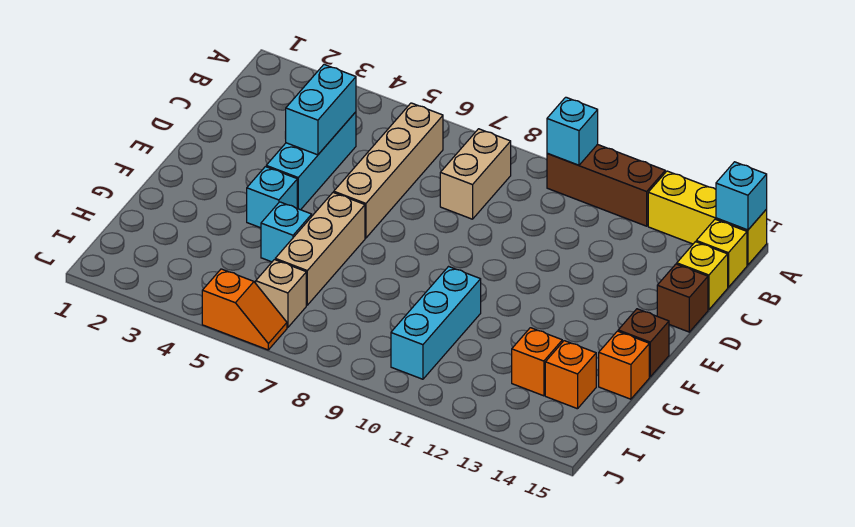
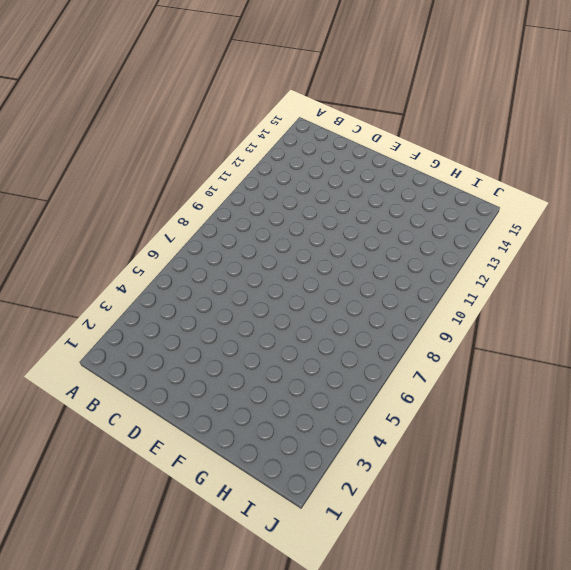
none -> brown 1x3 brick [547,144,665,226]
none -> yellow 1x3 brick [648,171,767,265]
none -> tan 1x4 brick [334,103,443,238]

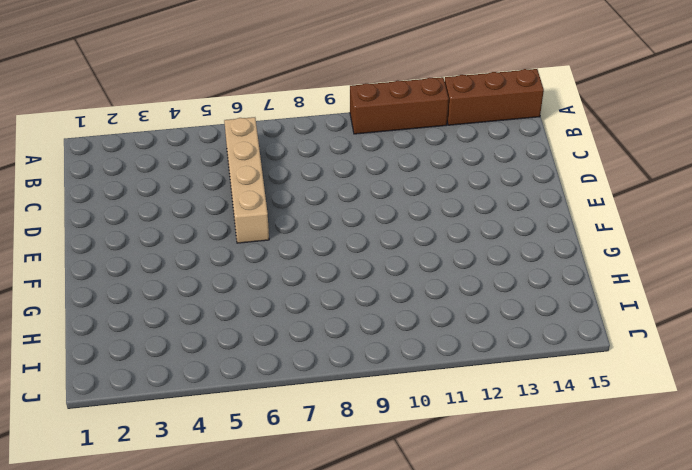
brown 1x3 brick [445,69,544,125] -> yellow 1x3 brick [648,171,767,265]
none -> tan 1x2 brick [440,129,511,219]
none -> yellow 1x1 brick [696,219,747,287]
none -> cyan 1x3 brick [266,112,356,210]

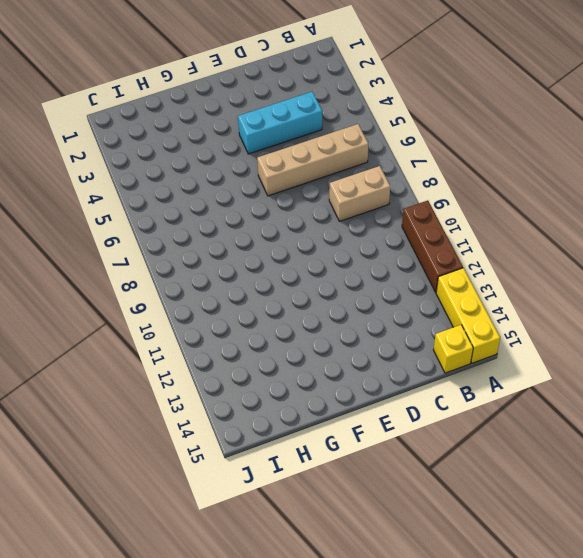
none -> yellow 1x1 brick [677,242,728,310]
none -> brown 1x1 brick [657,264,708,332]
none -> cyan 1x1 brick [247,167,297,228]

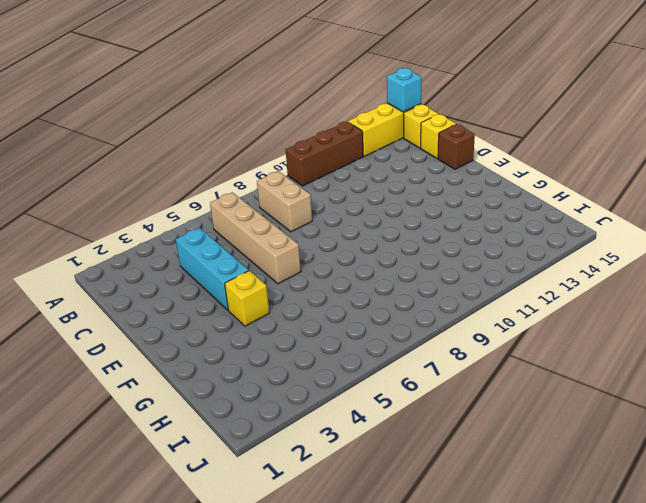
yellow 1x1 brick [225,271,269,326] -> cyan 1x1 brick [247,167,297,228]
none -> tan 1x3 brick [275,192,365,305]
none -> brown 1x1 brick [618,309,669,377]
none -> cyan 1x1 brick [261,202,312,262]

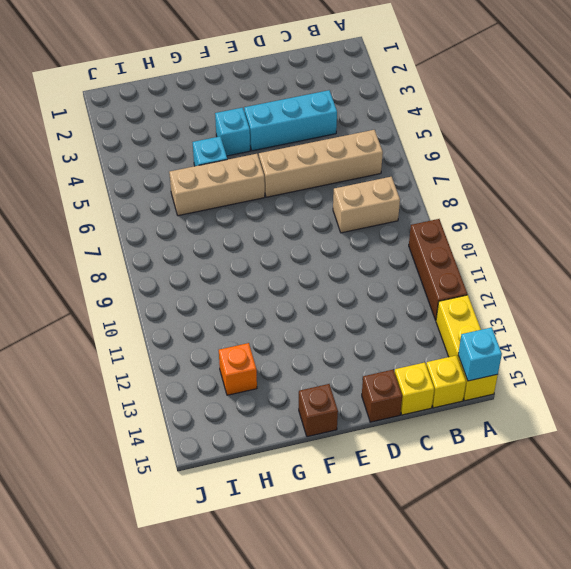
none -> cyan 1x3 brick [391,267,481,379]
none -> orange 1x1 brick [599,331,649,399]
none -> orange 1x1 brick [545,341,596,409]

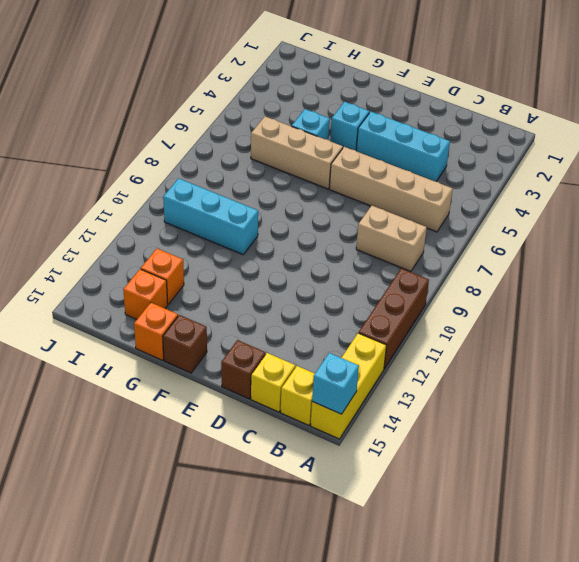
none -> tan 1x1 brick [256,260,306,328]
none -> orange 1x2 slope [202,269,287,350]
none -> cyan 1x1 brick [547,97,598,165]

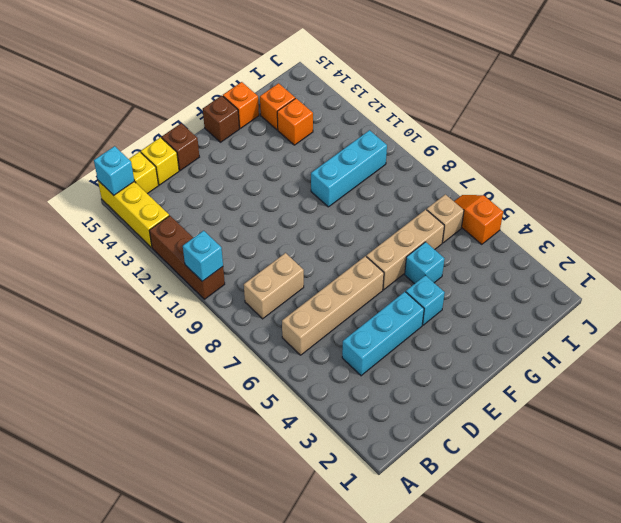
none -> cyan 1x2 brick [286,65,356,155]

